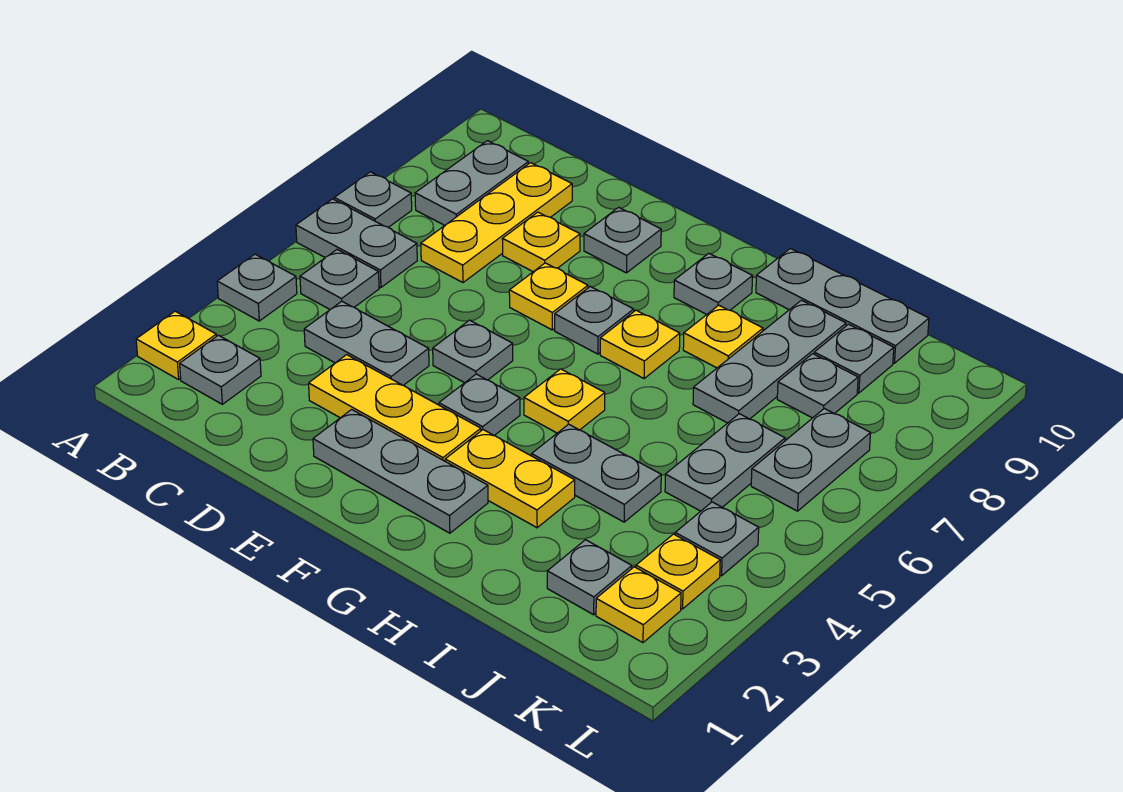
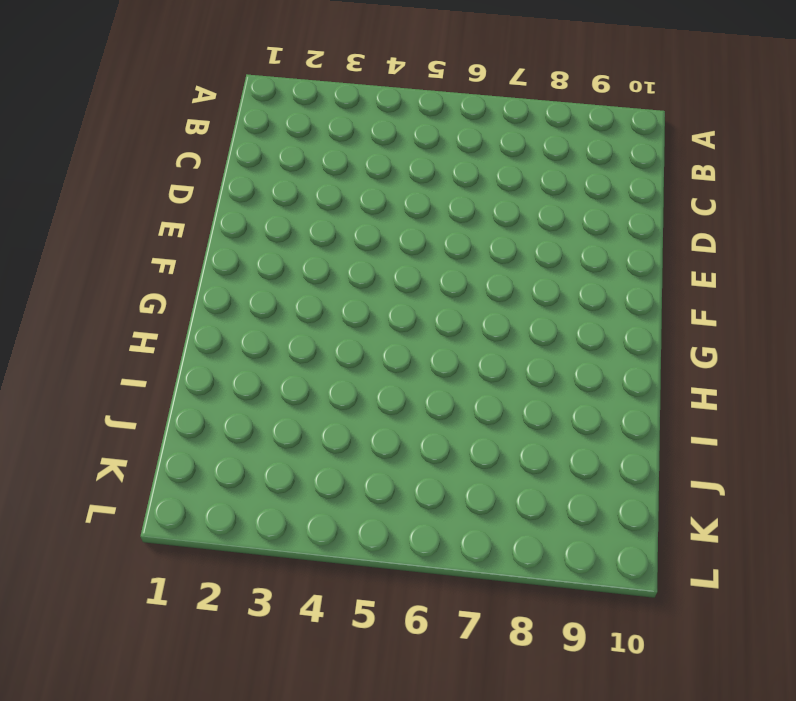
none -> yellow 1x1 plate [136,311,216,379]
none -> grey 1x1 plate [217,254,297,321]
none -> grey 1x2 plate [296,199,417,287]
none -> grey 1x1 plate [334,172,412,227]

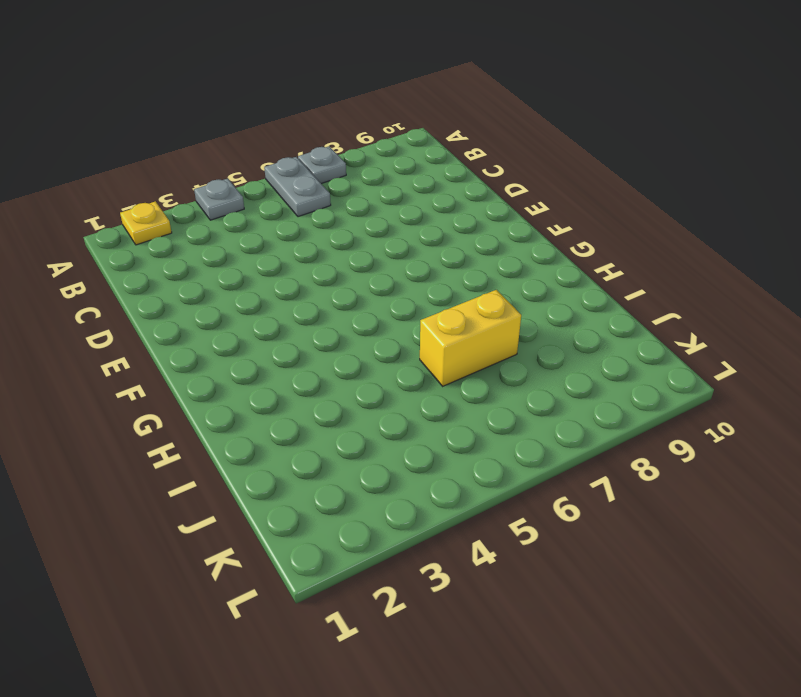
yellow 1x2 brick [420,290,521,386] -> grey 1x3 plate [693,300,846,423]
none -> grey 1x1 plate [180,335,261,404]
none -> grey 1x1 plate [300,250,379,309]
none -> grey 1x2 plate [415,141,528,226]
none -> grey 1x2 plate [304,301,429,385]

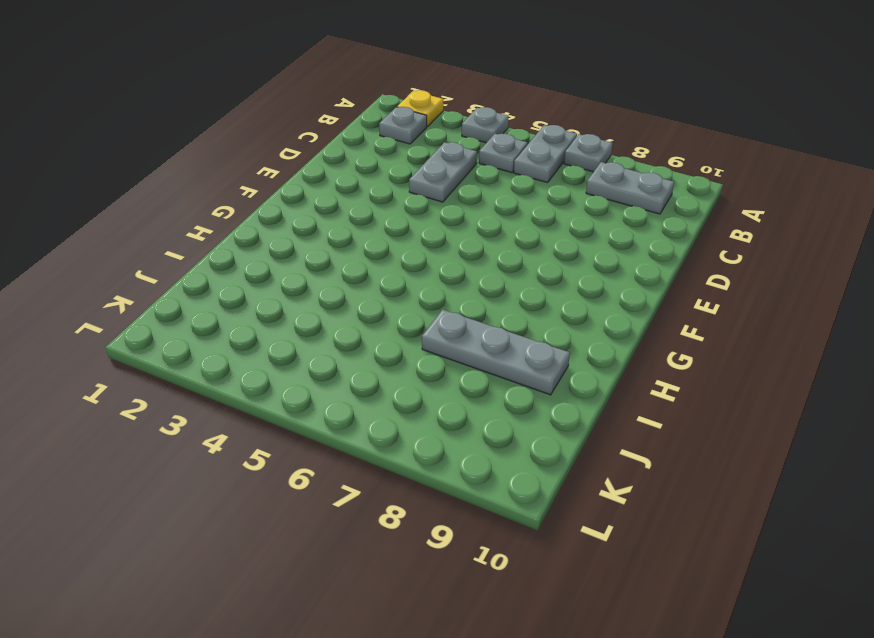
none -> yellow 1x3 plate [421,163,572,282]
none -> yellow 1x3 plate [309,355,481,461]
none -> yellow 1x1 plate [502,212,580,272]
none -> grey 1x3 plate [313,410,488,533]

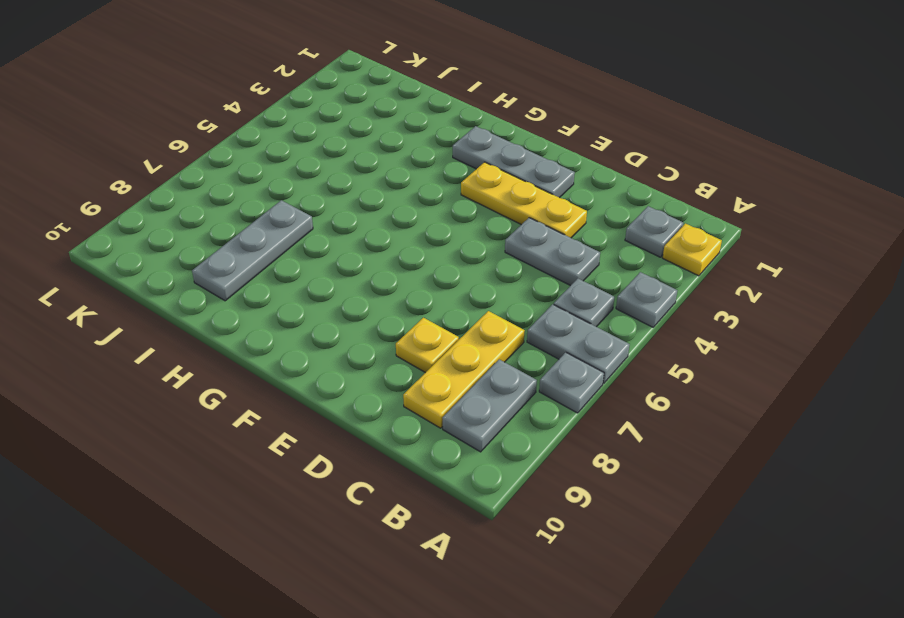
none -> grey 1x1 plate [433,320,513,383]
none -> yellow 1x1 plate [509,263,588,330]
none -> grey 1x1 plate [584,207,661,273]
none -> grey 1x1 plate [439,374,520,436]

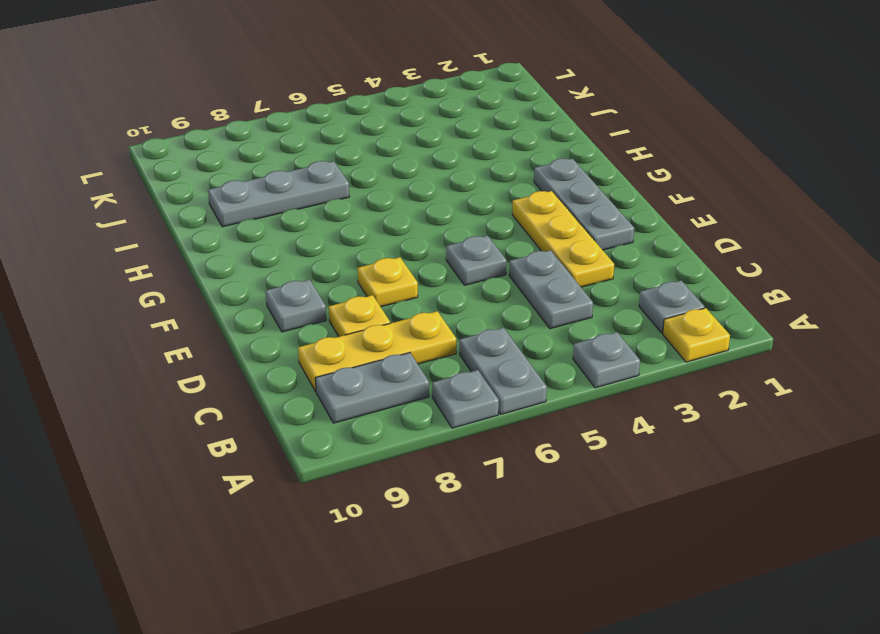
none -> grey 1x1 plate [300,250,379,309]
none -> grey 1x1 plate [439,374,520,436]
none -> grey 1x1 plate [555,286,634,354]
none -> yellow 1x2 plate [445,430,575,528]

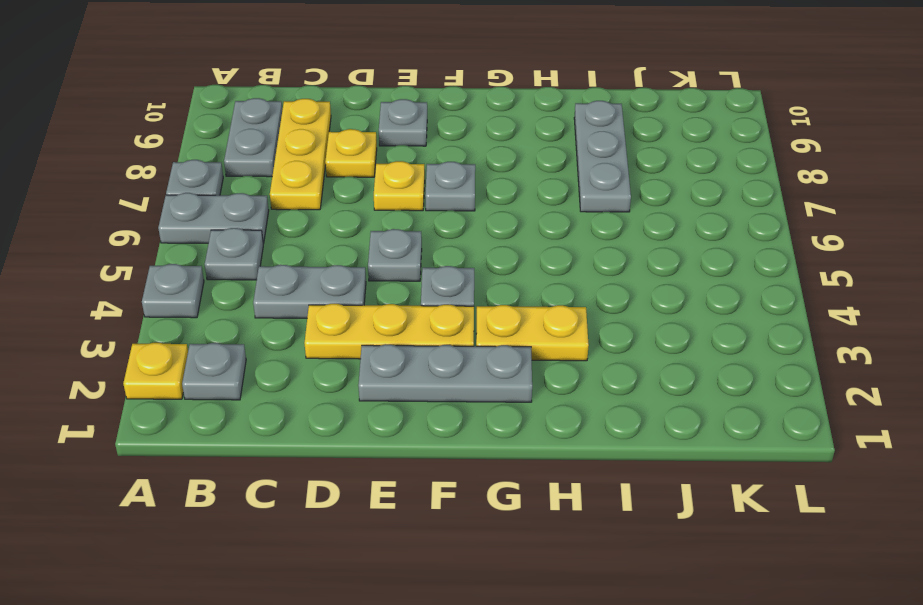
none -> yellow 1x1 plate [524,369,605,433]
none -> yellow 1x1 plate [600,310,680,379]
none -> grey 1x1 plate [674,253,753,315]
none -> grey 1x2 plate [532,424,661,522]

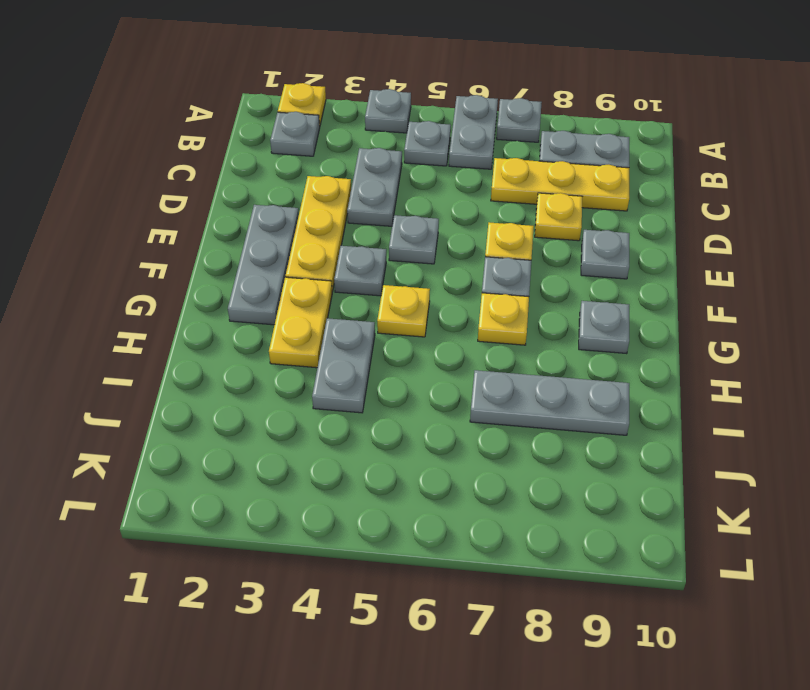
none -> yellow 1x1 plate [683,305,763,368]
none -> grey 1x3 plate [756,248,929,363]
none -> grey 1x1 plate [547,540,632,615]
none -> grey 1x2 plate [665,414,785,511]

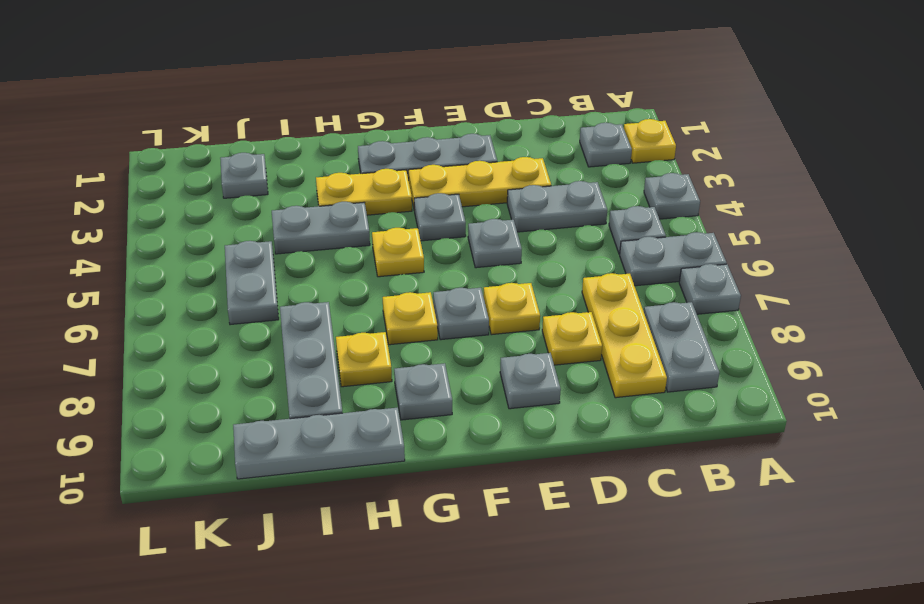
none -> grey 1x1 plate [777,354,858,418]
none -> grey 1x1 plate [814,324,894,393]
none -> yellow 1x1 plate [596,567,681,643]
none -> yellow 1x1 plate [636,534,720,609]

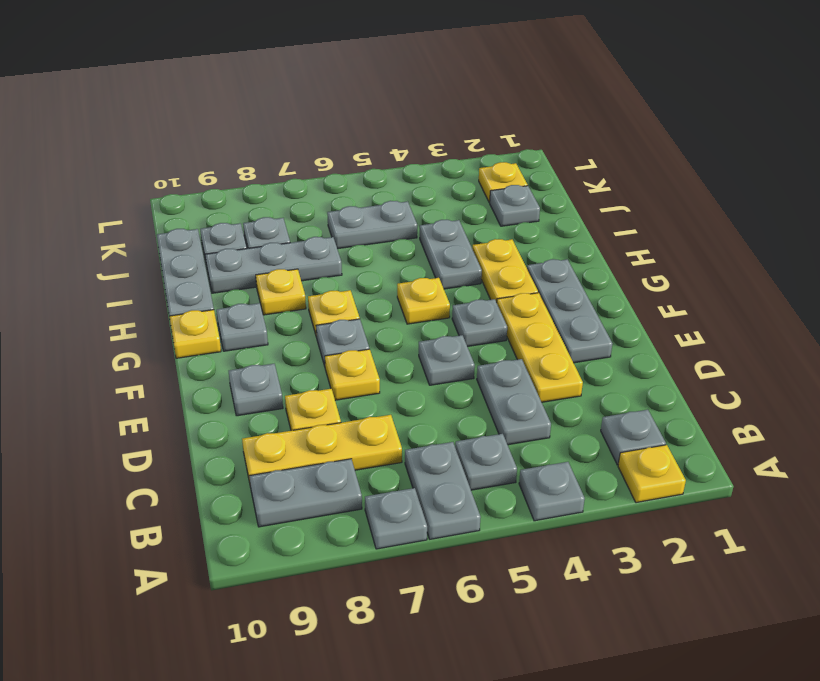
yellow 1x1 plate [169,310,221,358] -> yellow 1x1 plate moved to [636,534,720,609]
none -> grey 1x1 plate [675,502,759,576]
none -> grey 1x2 plate [751,408,870,511]

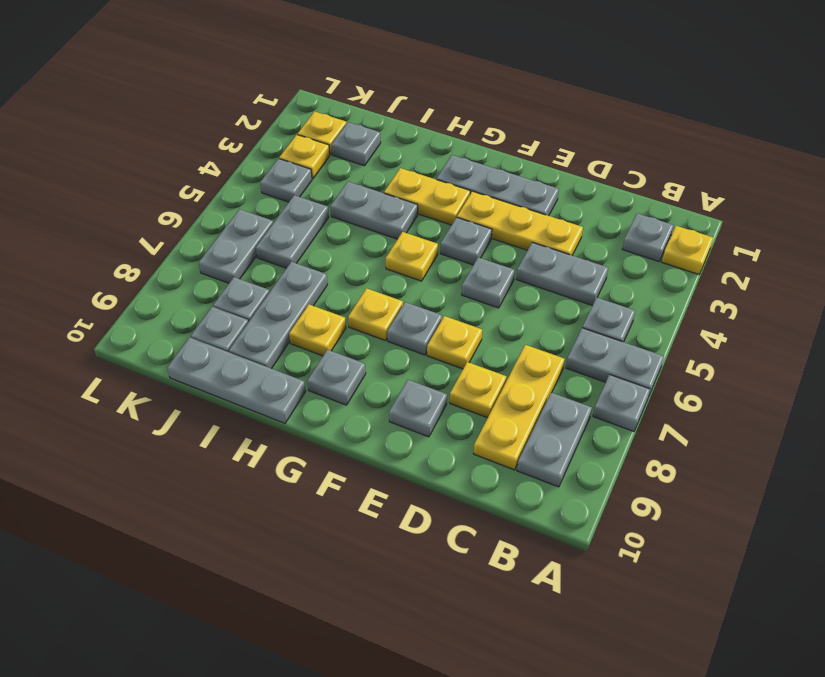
none -> grey 1x1 plate [217,254,297,321]

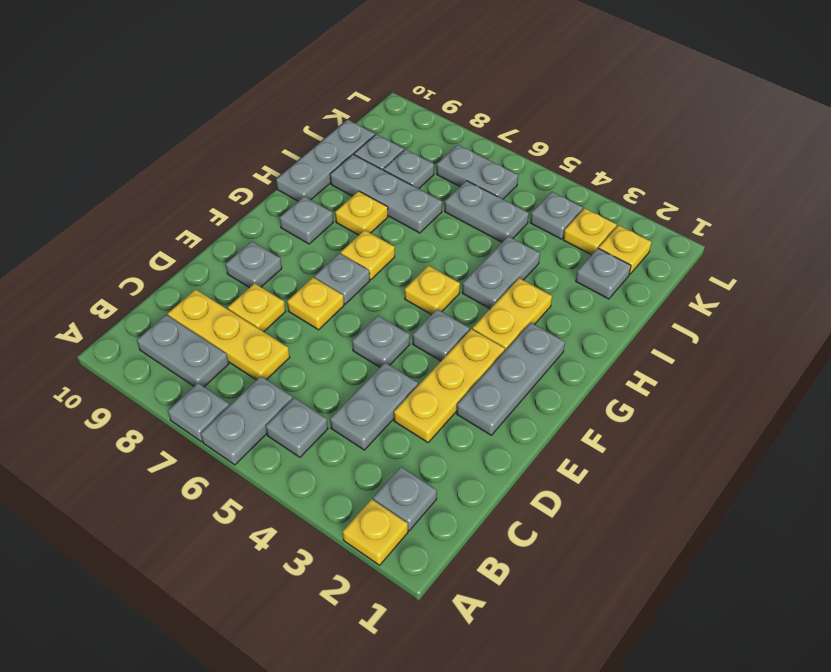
none -> grey 1x1 plate [217,254,297,321]

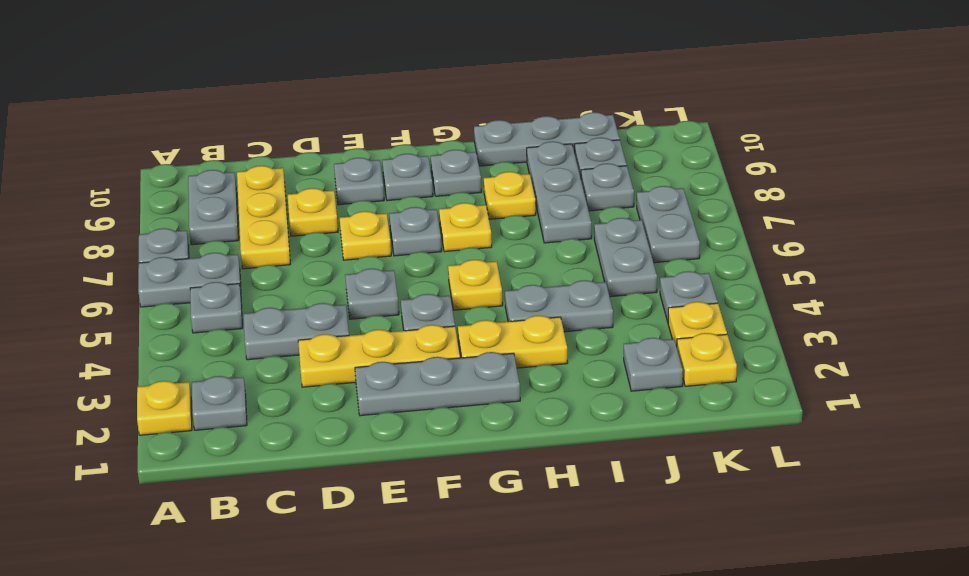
grey 1x1 plate [382,154,433,201] -> grey 1x1 plate moved to [217,254,297,321]

